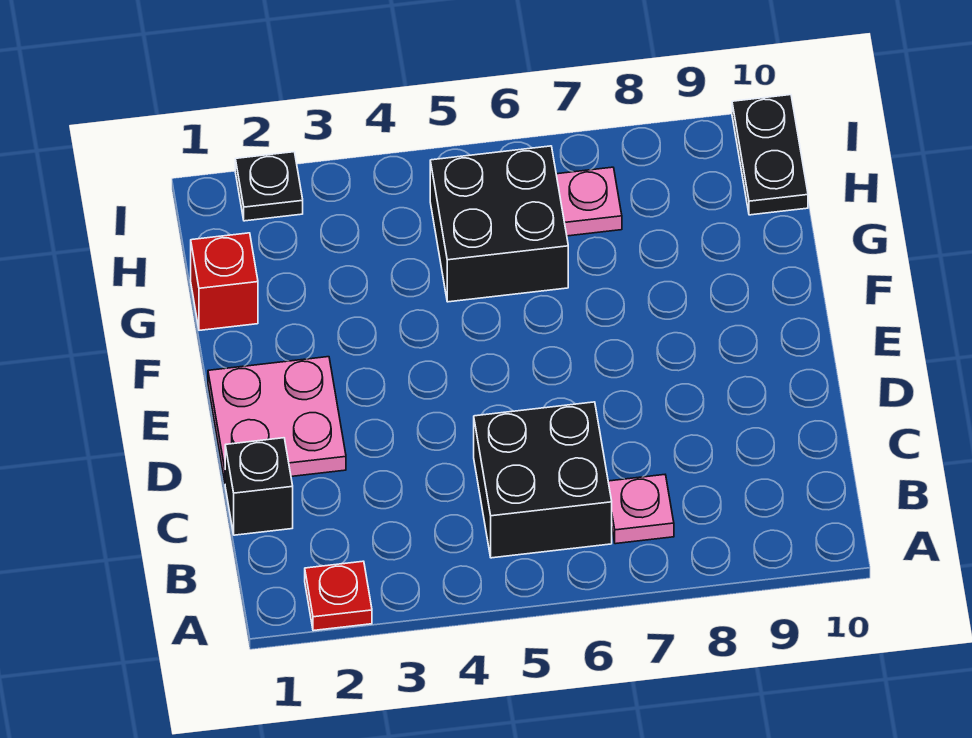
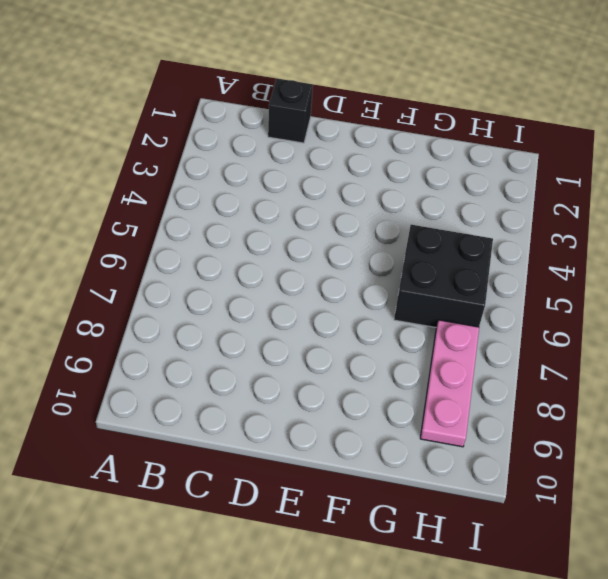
pink 1x3 plate [420,320,479,447] -> pink 1x1 plate [556,167,622,236]
none -> red 1x1 plate [305,561,372,631]
none -> black 2x2 brick [474,402,612,558]

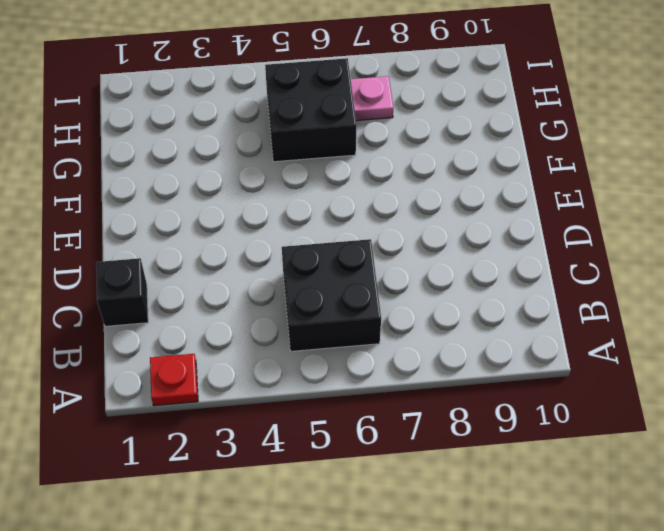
none -> pink 1x1 plate [608,475,674,544]
none -> pink 2x2 plate [208,357,346,482]

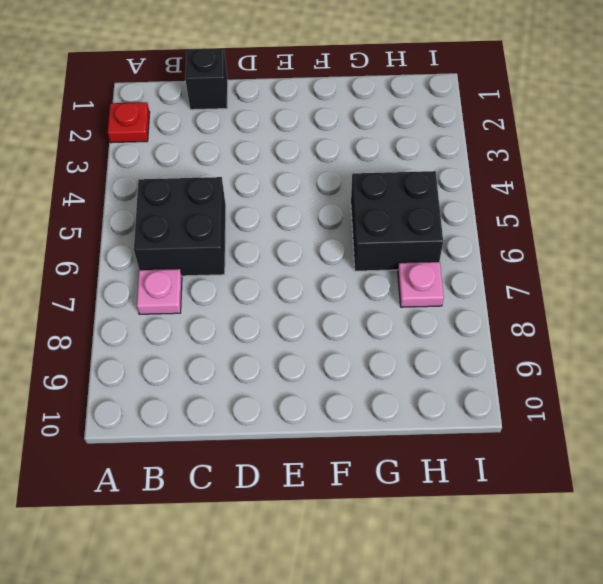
none -> pink 2x2 plate [208,357,346,482]
none -> red 1x1 brick [191,233,258,330]

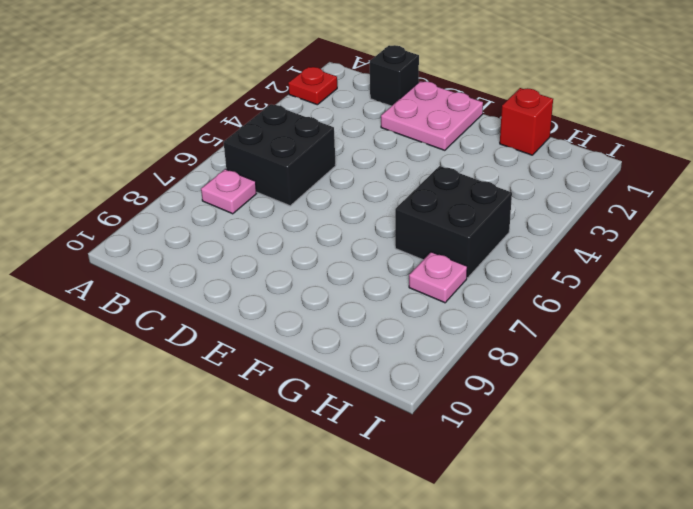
none -> black 1x2 plate [732,95,808,215]
none -> black 1x1 plate [235,152,303,221]

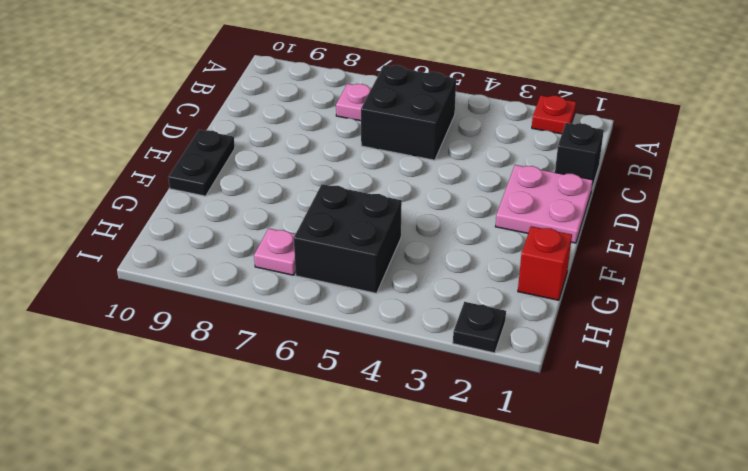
black 1x2 plate [168,130,235,196] -> black 1x2 plate moved to [732,95,808,215]

